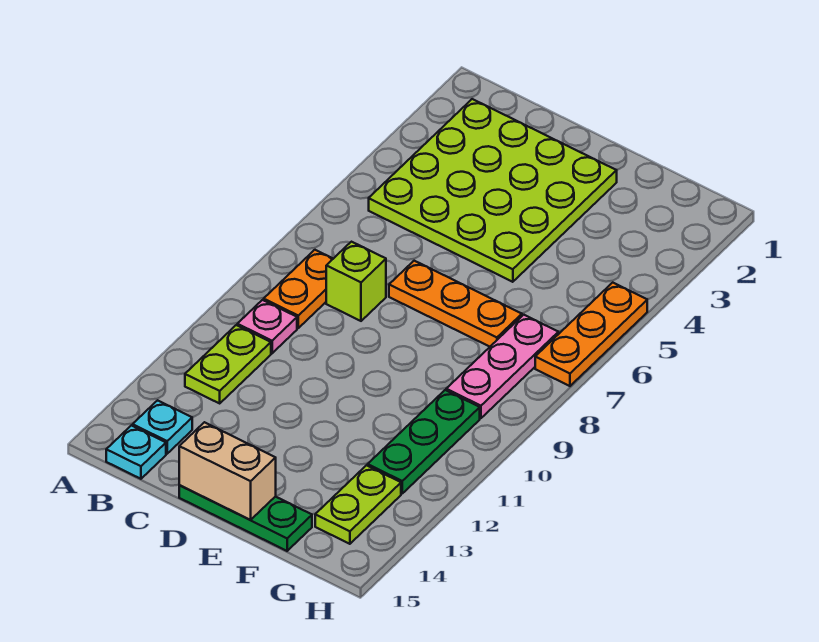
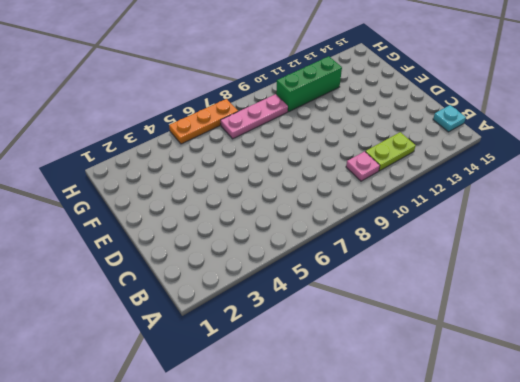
green 1x3 brick [276,56,342,112] -> green 1x3 plate [368,390,480,493]
none -> lime 4x4 plate [369,99,617,282]
none -> orange 1x2 plate [264,250,333,328]
none -> cyan 1x1 plate [133,400,192,454]

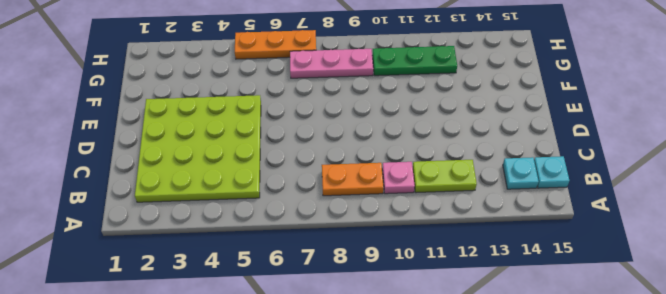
none -> lime 1x1 brick [326,242,386,321]
none -> orange 1x3 plate [389,261,522,347]
none -> green 1x3 plate [179,485,312,551]

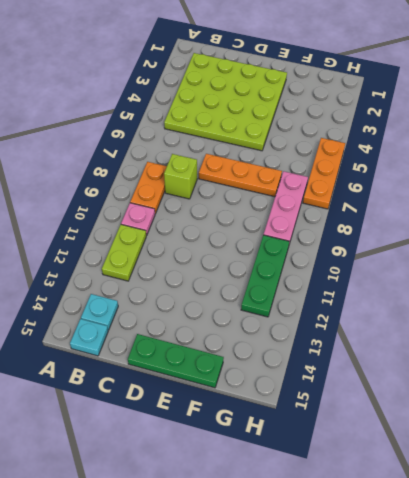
none -> lime 1x2 plate [315,465,401,544]
none -> tan 1x2 brick [179,422,276,520]

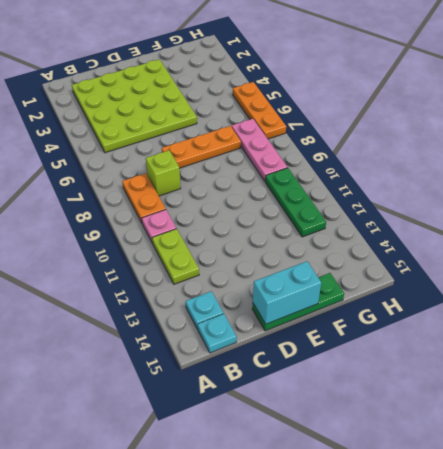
cyan 1x2 brick [253,261,321,324] -> tan 1x2 brick [179,422,276,520]
none -> lime 1x2 plate [315,465,401,544]

